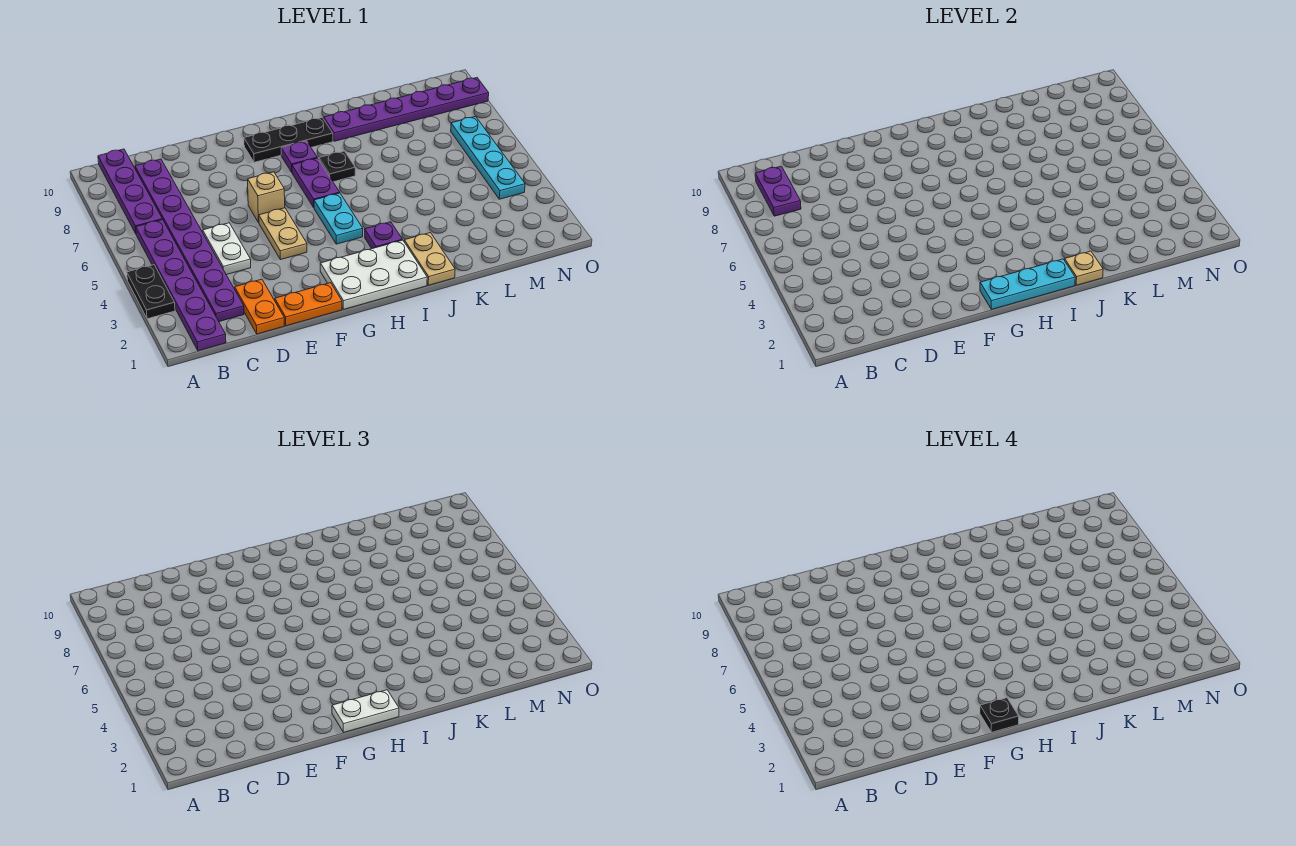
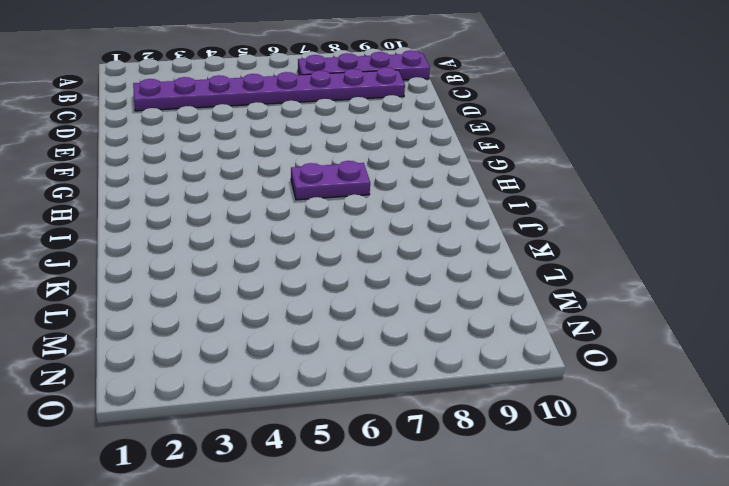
none -> black 1x2 plate [127,265,175,319]
none -> purple 1x6 plate [136,220,226,351]
none -> orange 1x2 plate [235,279,284,334]

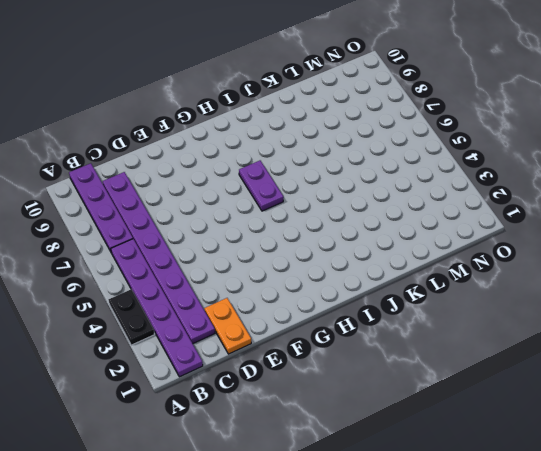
none -> white 1x2 plate [203,223,251,275]
none -> orange 1x2 plate [275,283,342,326]
none -> tan 1x2 plate [259,208,307,260]

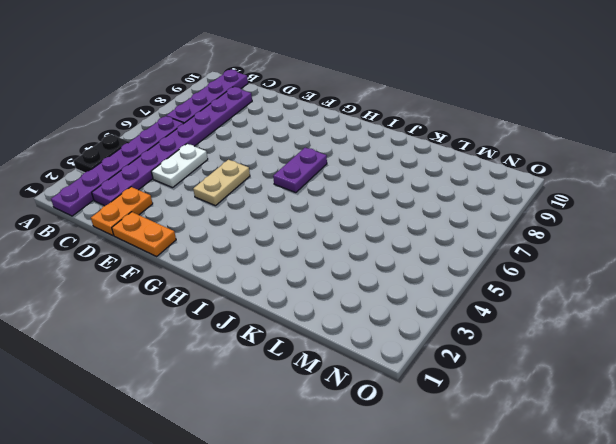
none -> tan 1x1 brick [248,172,285,223]
none -> white 2x3 plate [320,240,427,309]
none -> black 1x3 plate [244,118,333,162]

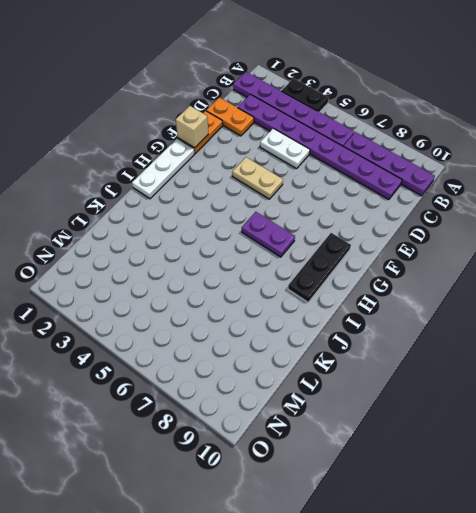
tan 1x1 brick [176,106,208,148] -> tan 1x1 brick moved to [248,172,285,223]
white 1x3 plate [132,139,195,199] -> white 2x3 plate [320,240,427,309]
none -> cyan 1x2 plate [314,193,363,244]
none -> purple 1x1 plate [281,141,317,172]
none -> purple 1x1 plate [365,222,402,249]

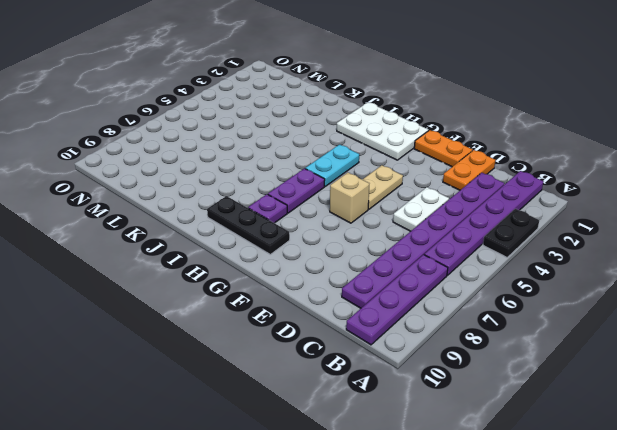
none -> purple 1x1 plate [365,222,402,249]
none -> black 1x1 plate [319,151,355,182]
none -> tan 1x2 plate [404,233,455,285]

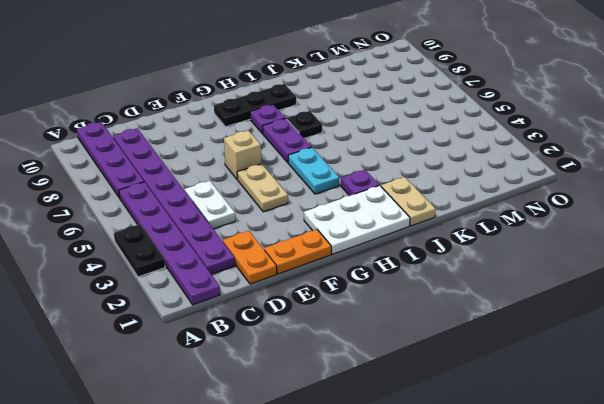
none -> purple 1x6 plate [324,78,489,141]
none -> cyan 1x4 plate [451,116,525,199]
none -> purple 1x2 plate [755,166,801,216]

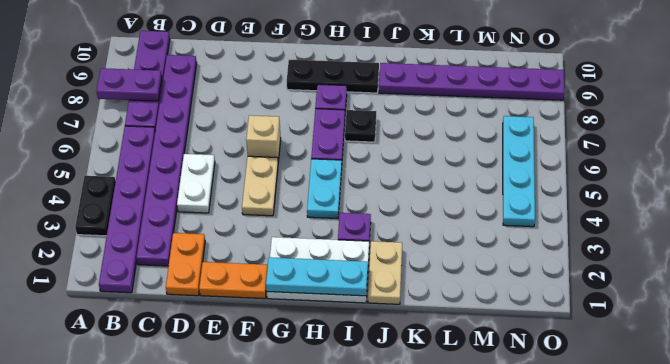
purple 1x2 plate [97,68,162,101] -> purple 1x2 plate turned to [755,166,801,216]
none -> tan 1x1 plate [1065,251,1103,285]
none -> white 1x2 plate [332,690,399,732]
none -> black 1x1 plate [980,698,1019,732]

